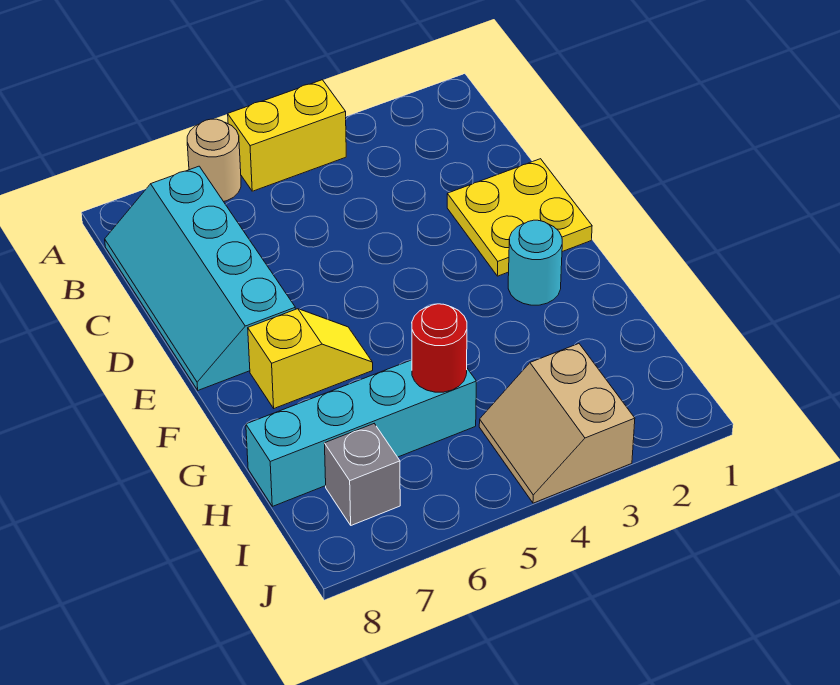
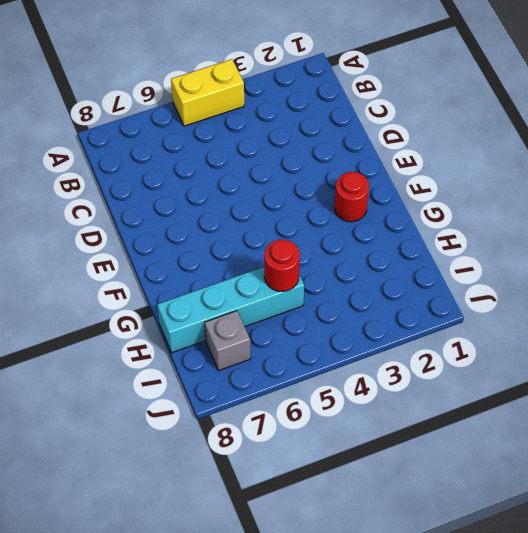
red 1x1 round brick [334,172,369,222] -> cyan 1x1 round brick [508,220,562,305]
none -> tan 1x1 round brick [187,119,241,202]
none -> cyan 2x4 slope [105,166,296,390]

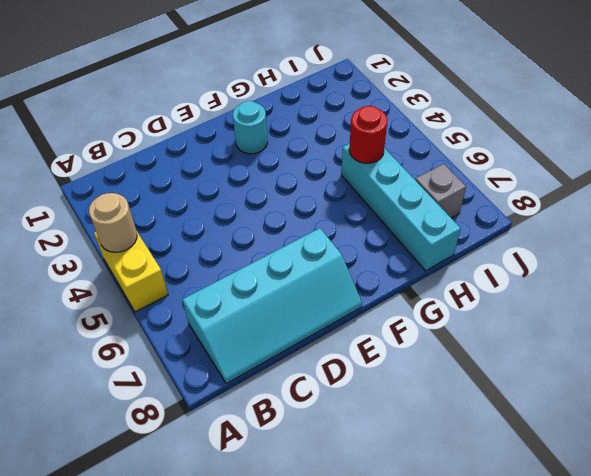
tan 1x1 round brick [89,193,137,252] -> tan 1x1 round brick moved to [187,119,241,202]
none -> yellow 2x2 plate [447,159,592,276]
none -> yellow 1x2 slope [248,309,373,408]

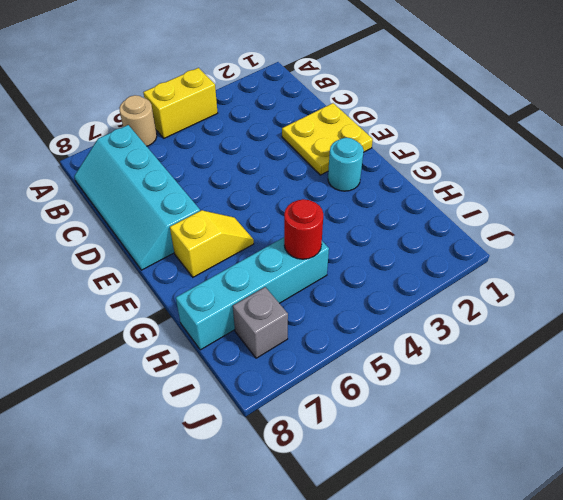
none -> tan 2x2 slope [479,344,635,503]

